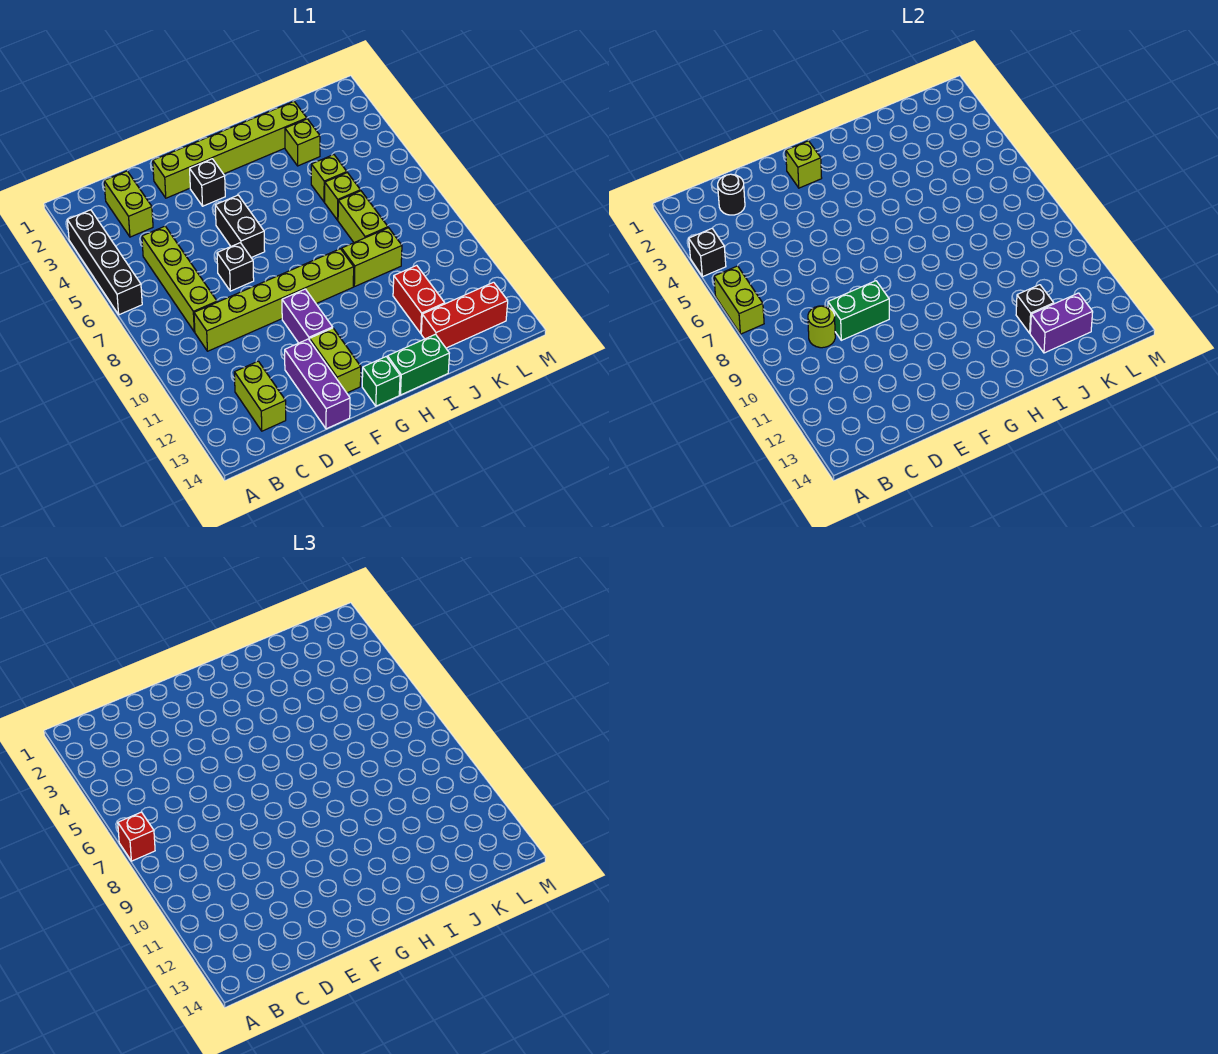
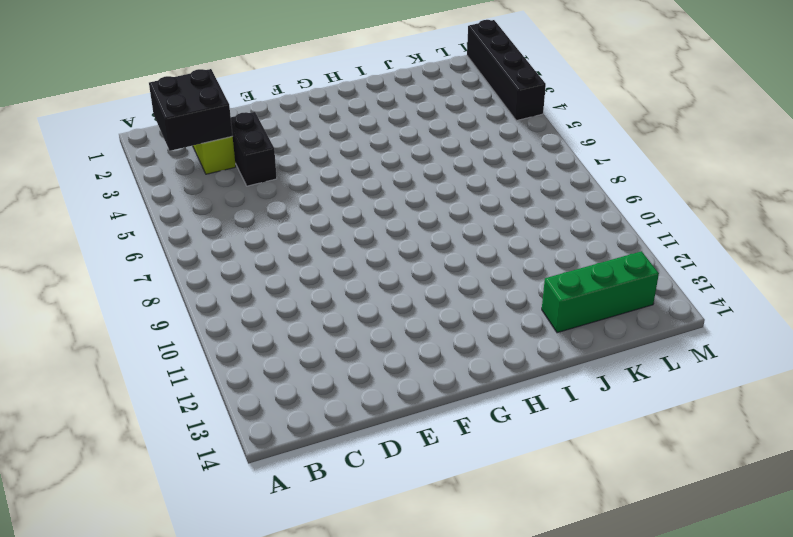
black 2x2 brick [149,69,232,151] -> black 1x1 round brick [718,174,745,215]
black 1x2 brick [231,112,277,186] -> black 1x2 brick moved to [215,195,265,258]
green 1x3 brick [542,251,659,333] -> red 1x3 brick [421,282,508,348]
black 1x4 brick [467,20,546,121] -> black 1x4 brick moved to [67,210,142,315]
none -> lime 1x4 brick [142,226,217,332]
none -> lime 1x6 brick [194,249,354,351]
none -> lime 1x2 brick [234,361,286,431]
none -> lime 1x6 brick [153,102,307,198]

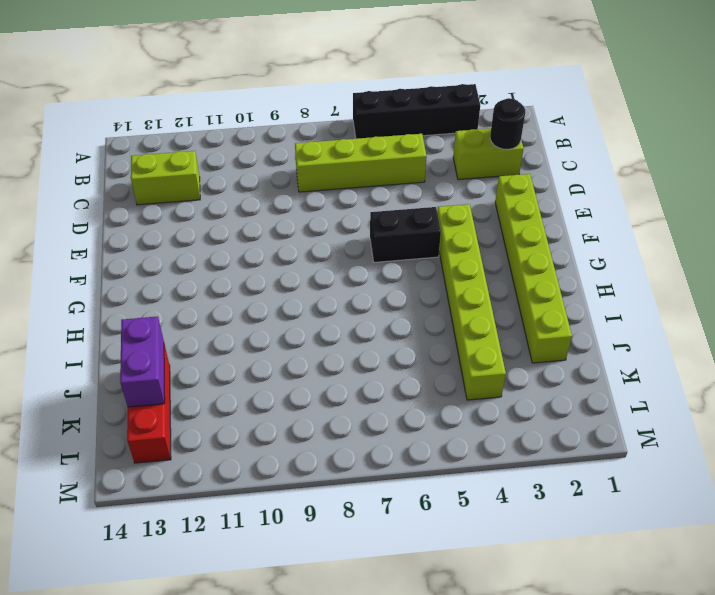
lime 1x6 brick [437,204,506,400] -> lime 1x6 brick moved to [194,249,354,351]
none -> black 1x1 brick [217,243,254,291]
none -> purple 1x3 brick [285,339,350,429]
none -> black 1x1 brick [190,159,225,206]
none -> purple 1x2 brick [282,289,333,343]

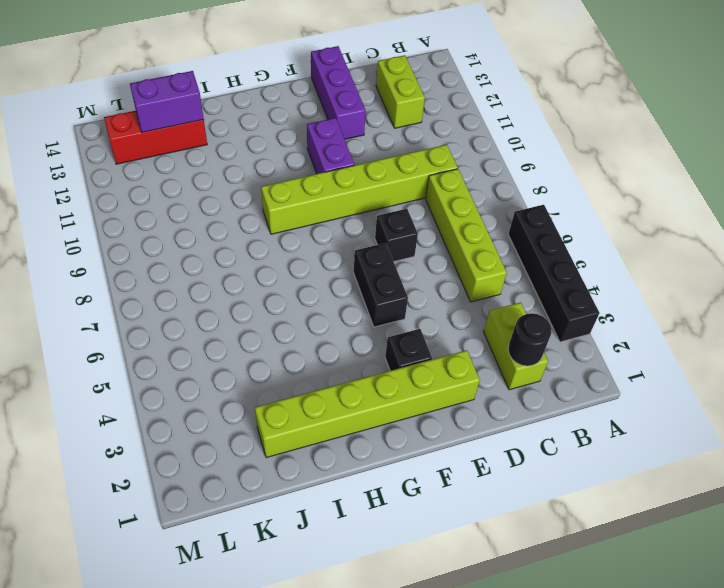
none -> lime 1x2 brick [310,328,361,393]
none -> green 1x1 brick [362,357,400,406]
none -> green 1x2 brick [387,334,449,395]
none -> lime 1x2 brick [342,228,402,287]

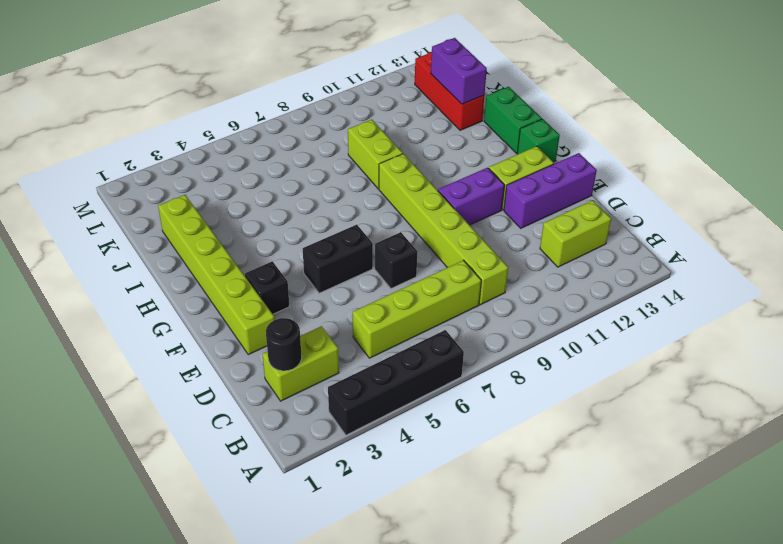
none -> lime 1x1 brick [285,119,320,166]
none -> lime 1x1 brick [311,155,347,202]
none -> lime 1x1 brick [325,173,360,220]
none -> lime 1x2 brick [338,191,388,243]

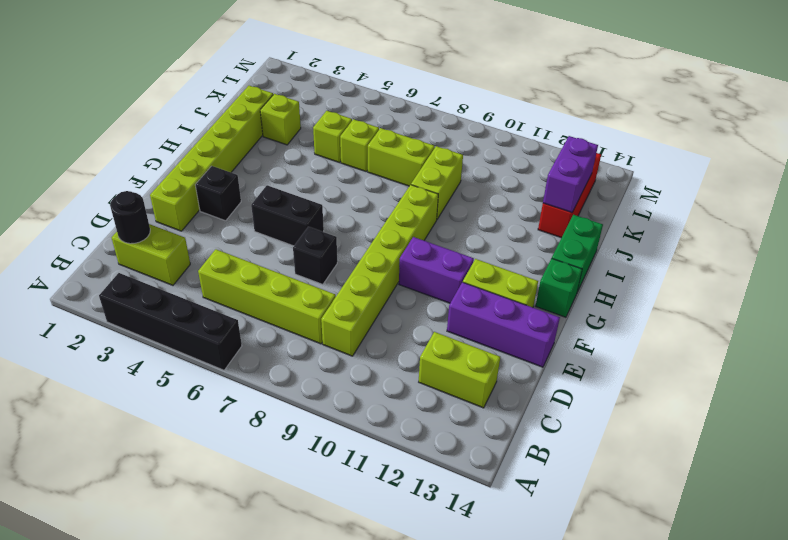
none -> red 1x2 brick [393,265,445,333]
none -> black 1x1 brick [689,228,726,277]
none -> lime 1x2 brick [714,266,764,334]
none -> lime 1x1 round brick [808,306,835,348]

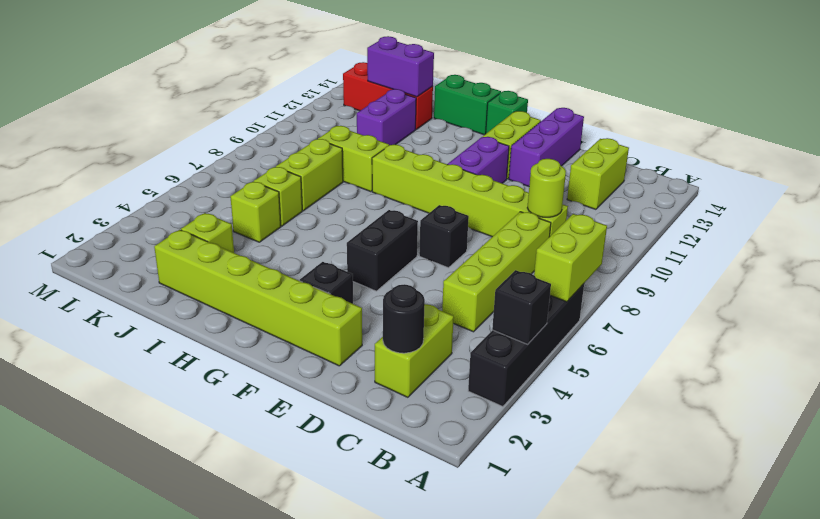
purple 1x2 brick [357,89,416,145] -> red 1x2 brick [393,265,445,333]
none -> green 1x2 brick [828,281,889,340]
none -> lime 1x1 brick [786,141,822,188]
none -> black 1x1 brick [1016,285,1054,333]
none -> red 1x1 brick [118,812,155,861]

